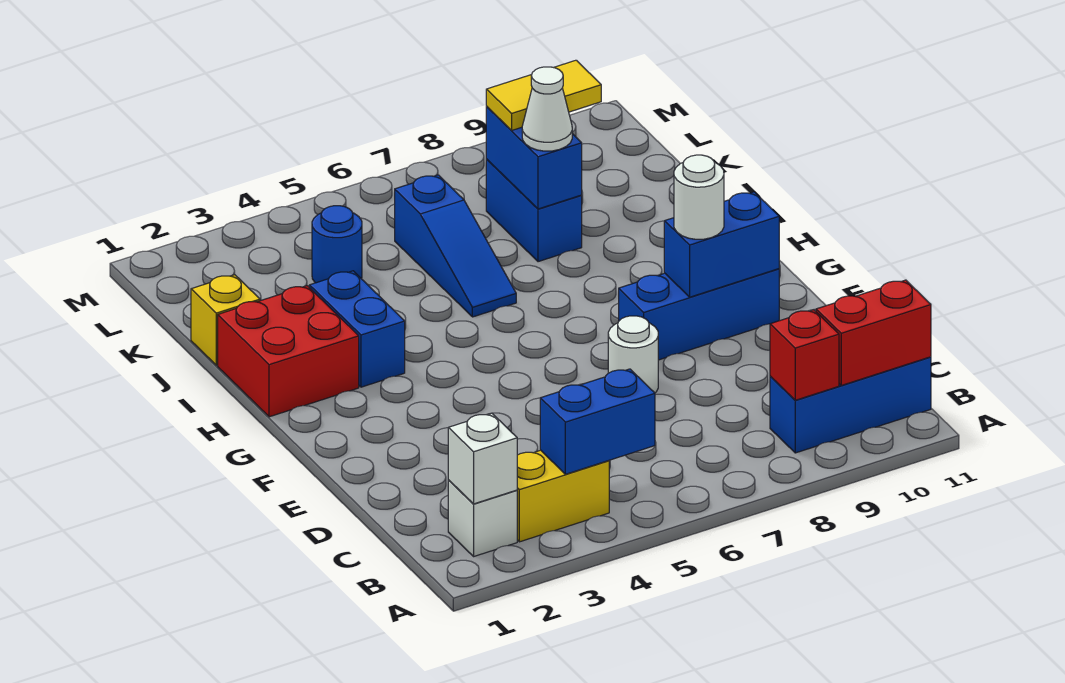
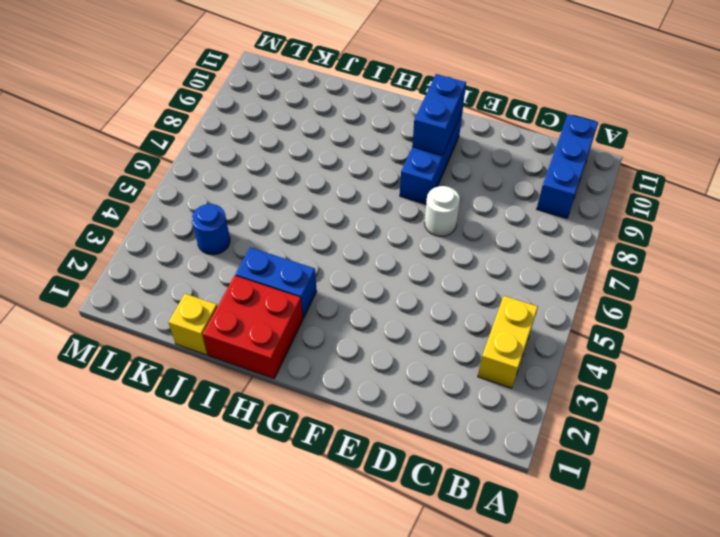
none -> white 1x1 brick [448,480,517,556]
none -> blue 1x3 slope [395,175,516,317]
none -> blue 1x2 brick [486,160,582,262]

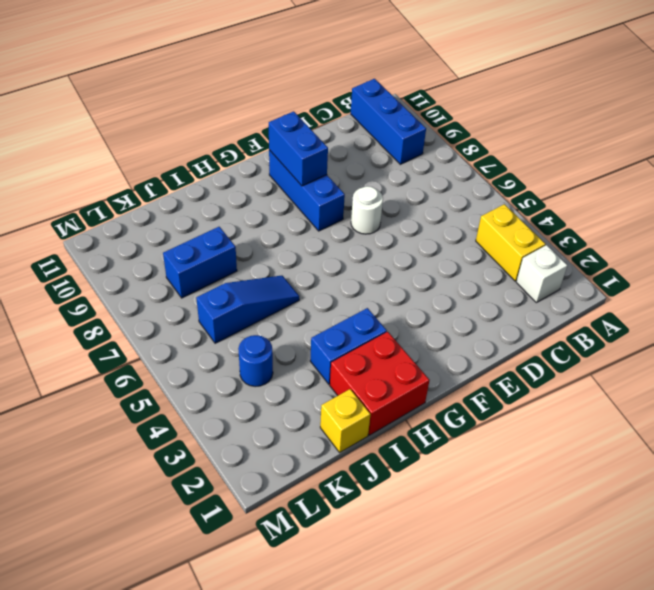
none -> white 1x1 brick [448,413,517,504]
none -> blue 1x2 brick [540,369,655,474]
none -> red 1x1 brick [770,310,839,400]

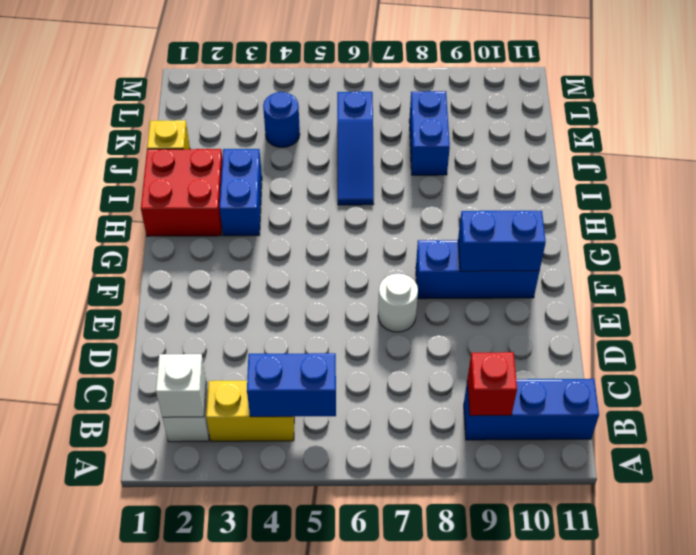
none -> red 1x2 brick [816,280,931,385]
none -> blue 1x2 brick [486,107,582,209]
none -> white 1x1 round brick [674,155,724,239]

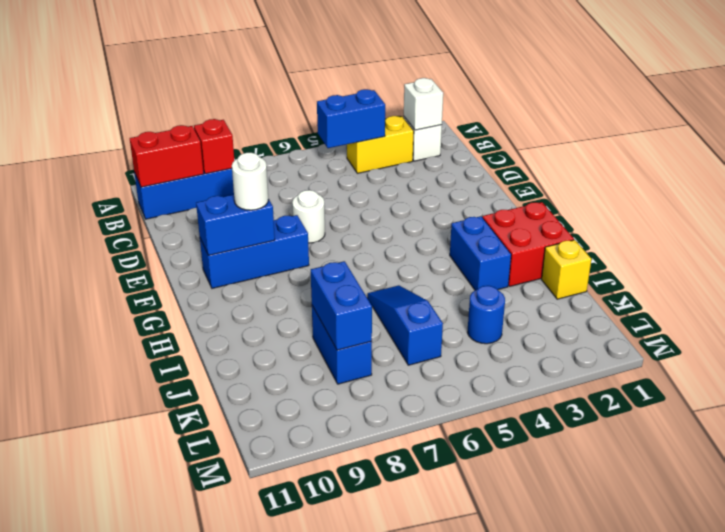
none -> white 1x1 cone [522,67,572,151]
none -> yellow 1x2 tile [486,60,601,131]

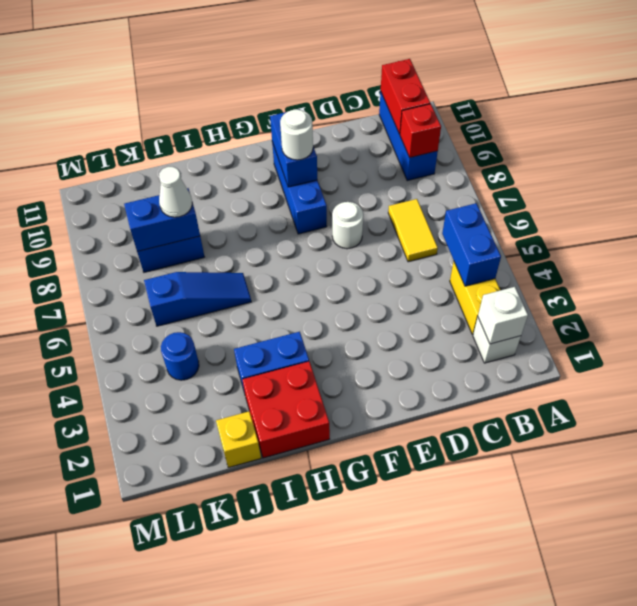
yellow 1x2 tile [388,199,438,262] -> yellow 1x2 tile moved to [486,60,601,131]

